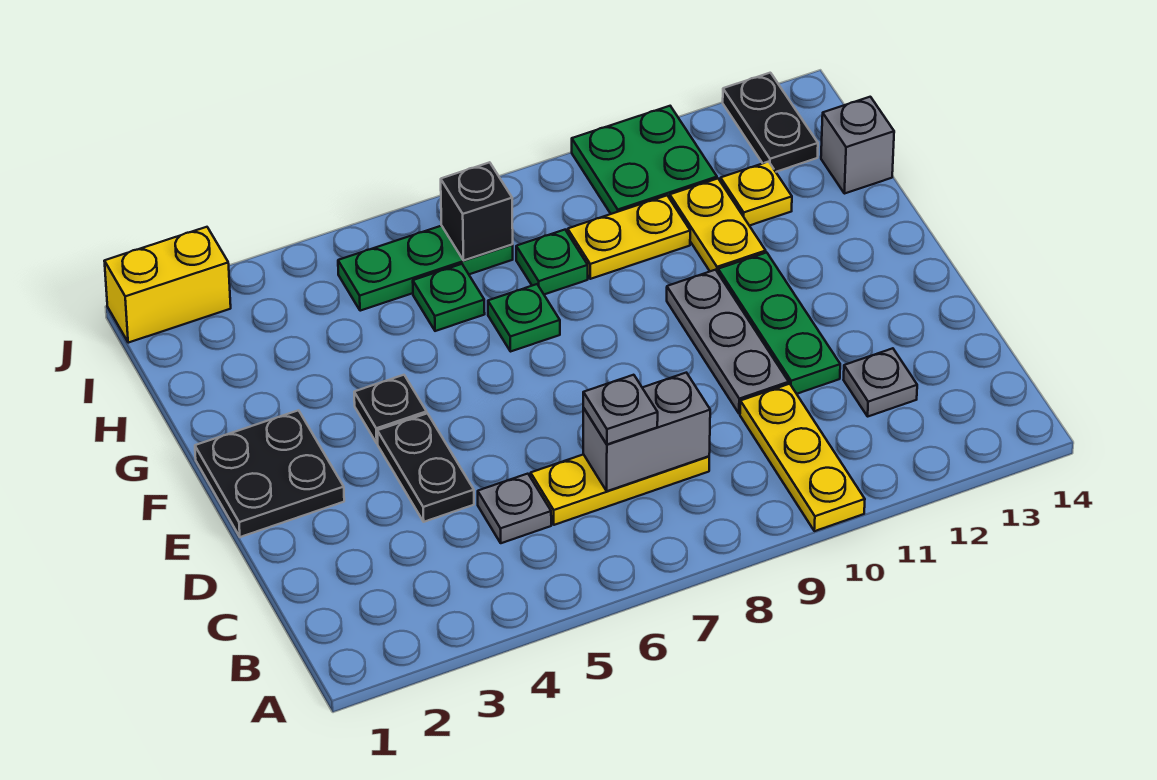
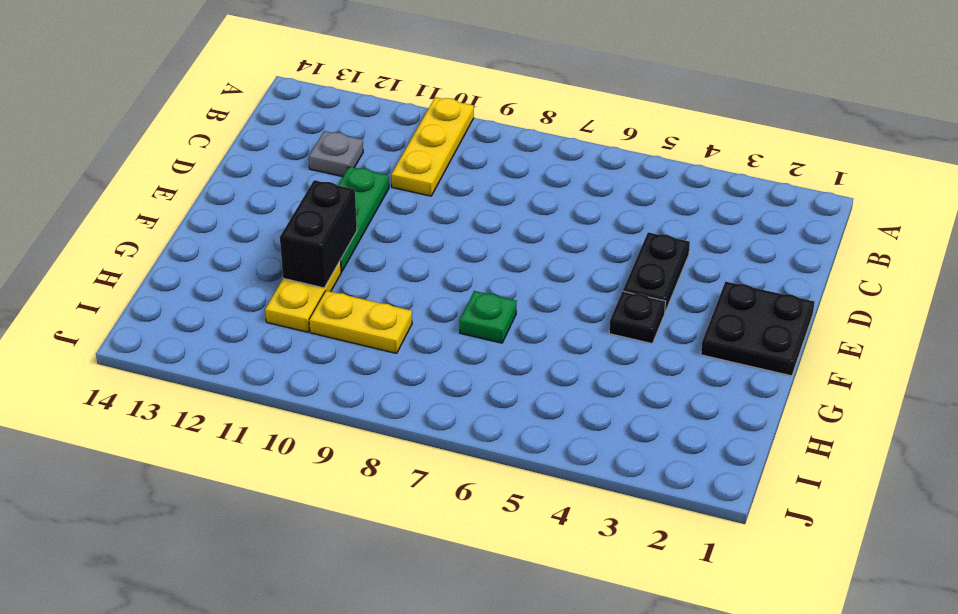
black 1x2 brick [280,180,357,288] -> none
none -> grey 1x1 plate [478,474,551,543]
none -> yellow 1x3 plate [531,454,709,525]
none -> grey 1x3 plate [667,270,789,414]

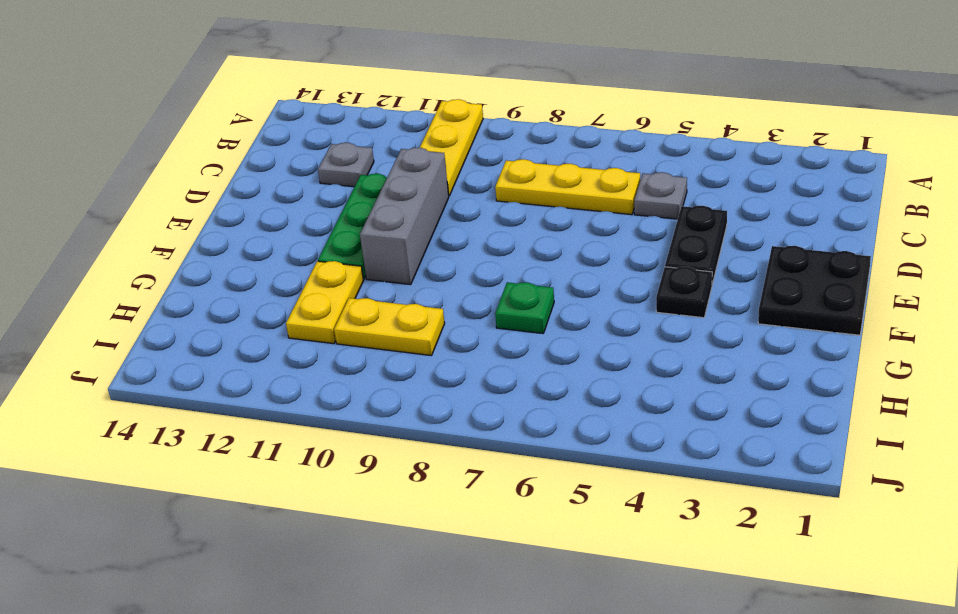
grey 1x3 brick [360,147,449,285] -> grey 1x3 plate [667,270,789,414]
none -> green 1x1 plate [413,264,485,331]
none -> green 1x1 plate [516,230,588,294]
none -> yellow 1x1 plate [721,162,792,226]

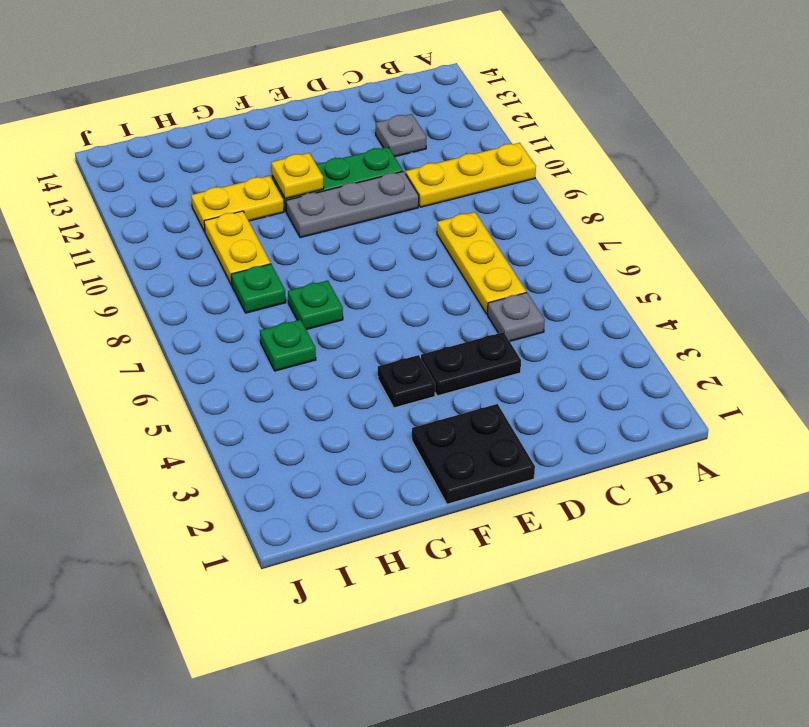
yellow 1x1 plate [271,153,324,199] -> yellow 1x1 plate moved to [721,162,792,226]
none -> grey 1x1 brick [821,97,894,194]
none -> green 1x3 plate [338,226,513,311]
none -> green 2x2 plate [572,106,717,214]

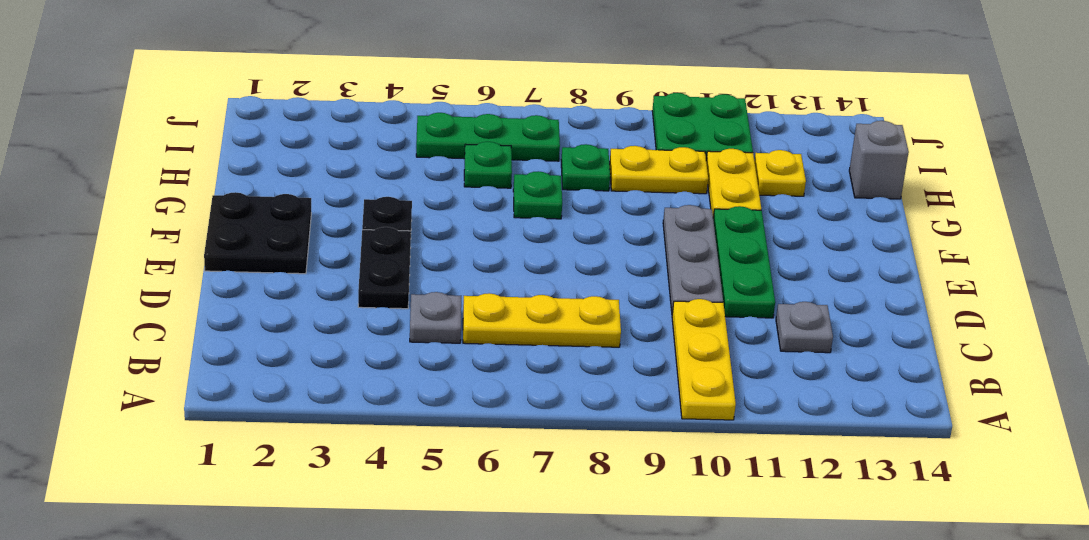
none -> black 1x2 plate [723,73,818,172]
none -> yellow 1x2 brick [104,227,231,343]
none -> grey 1x2 brick [583,373,710,491]

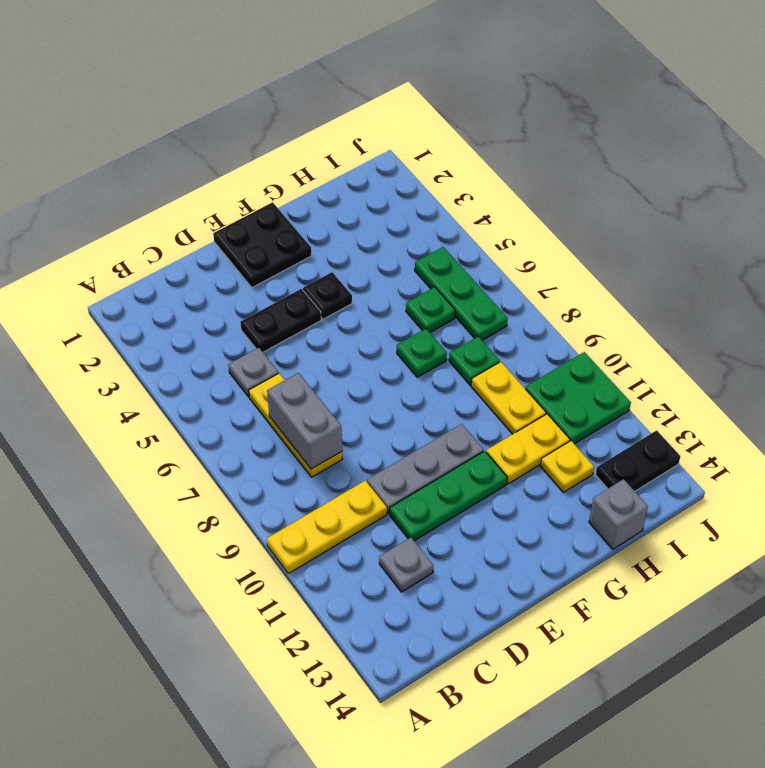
none -> yellow 1x2 brick [104,227,231,343]
none -> black 1x1 brick [441,162,513,260]
none -> grey 1x1 plate [583,375,658,444]

